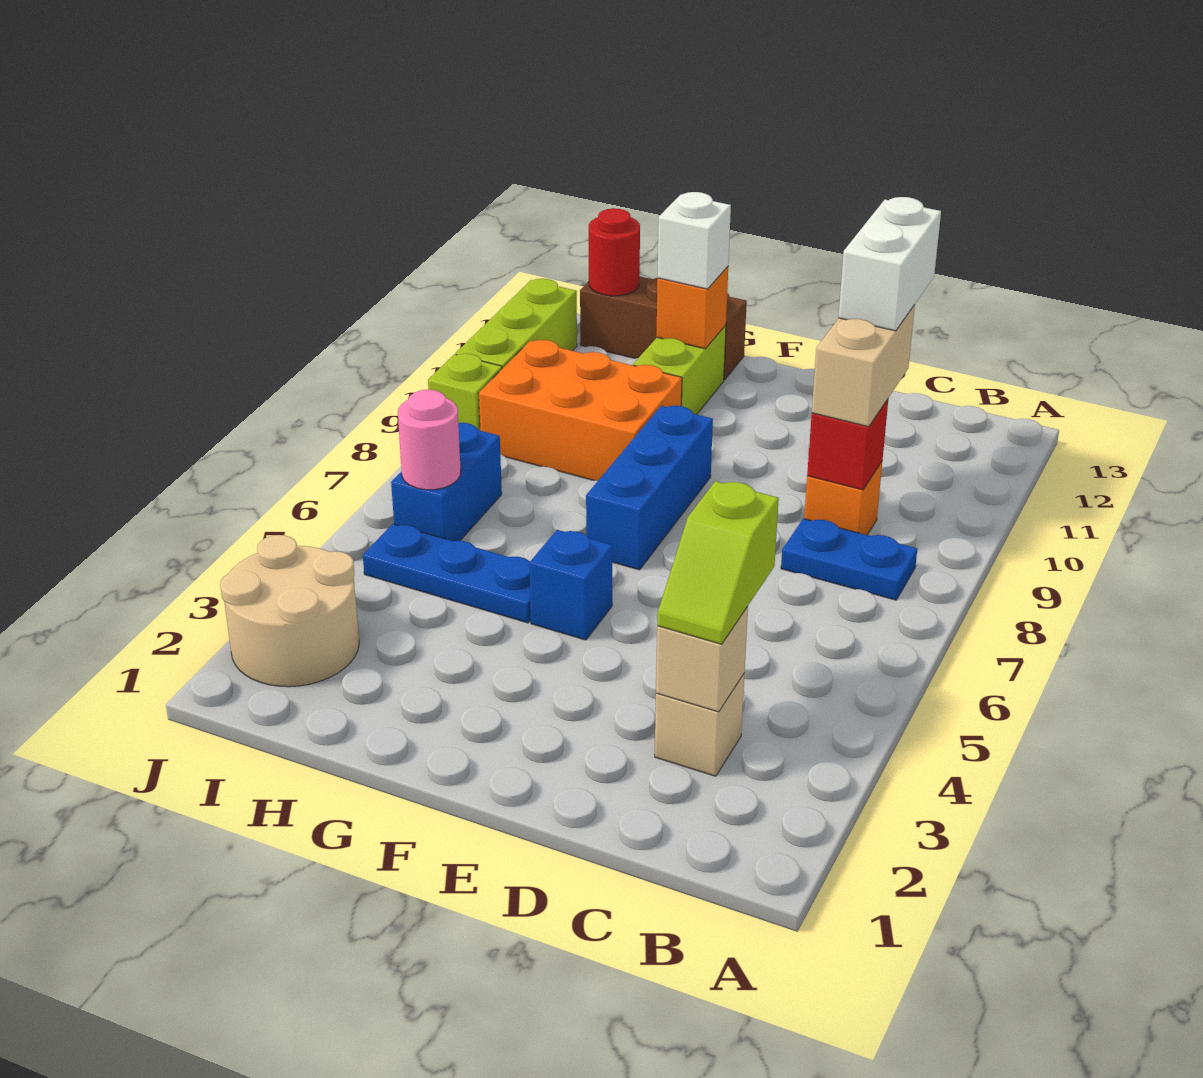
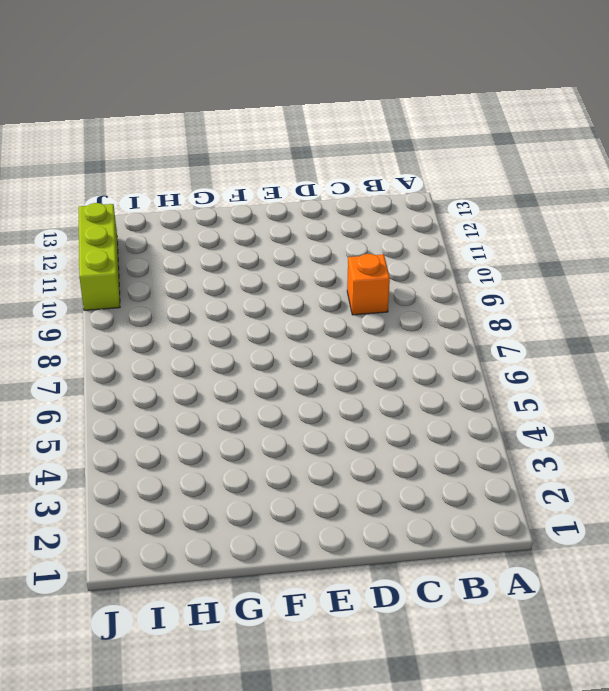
none -> blue 1x2 plate [781,518,917,600]
none -> tan 1x1 brick [655,674,744,776]
none -> blue 1x1 brick [529,530,613,640]

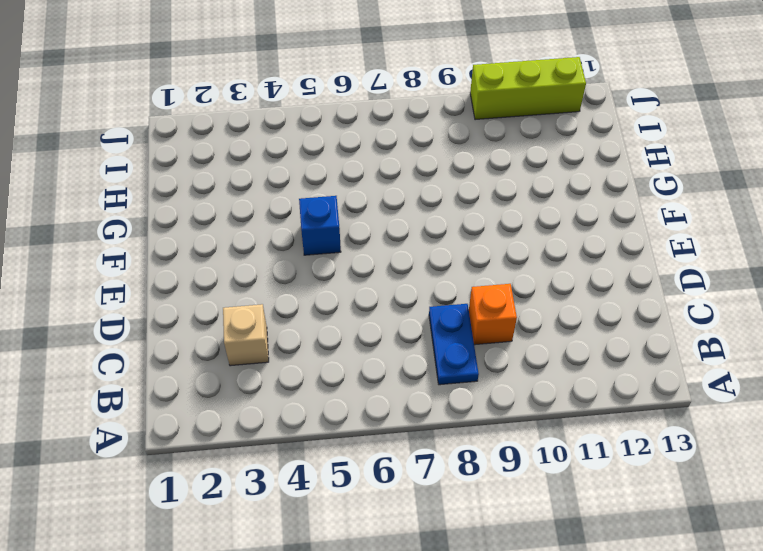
none -> blue 1x3 brick [586,406,713,570]
none -> blue 1x3 plate [363,524,531,623]
none -> orange 2x3 brick [479,340,682,481]

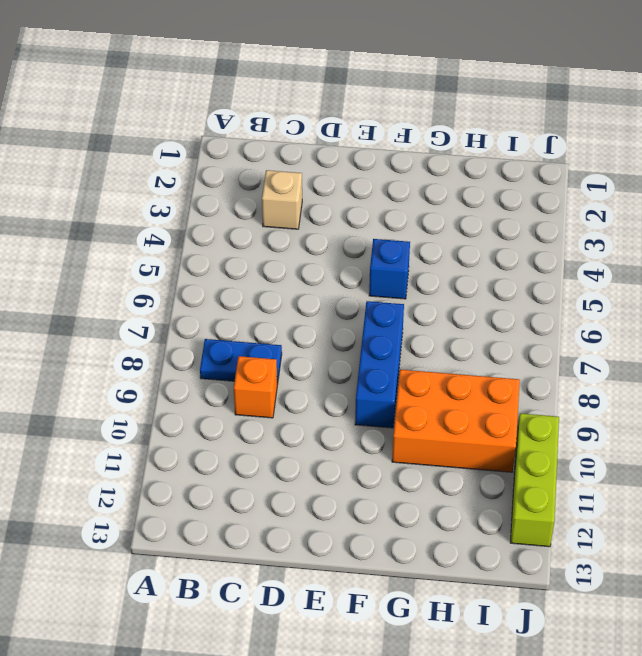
none -> blue 1x3 plate [363,524,531,623]
none -> lime 1x2 brick [633,325,726,415]
none -> brown 1x3 brick [580,277,747,380]

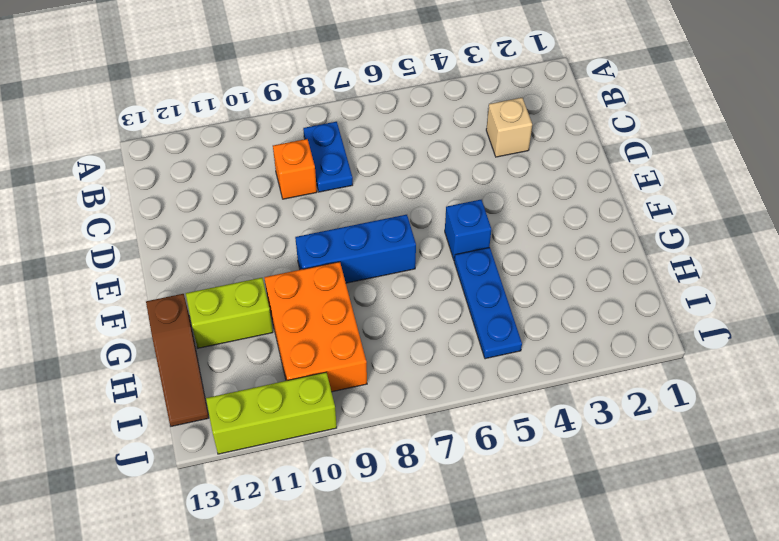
brown 1x3 slope [146,294,209,426] -> brown 1x3 brick [580,277,747,380]
none -> tan 2x2 round brick [220,535,359,687]
none -> blue 1x2 brick [391,423,502,541]
none -> lime 1x1 brick [428,354,502,430]

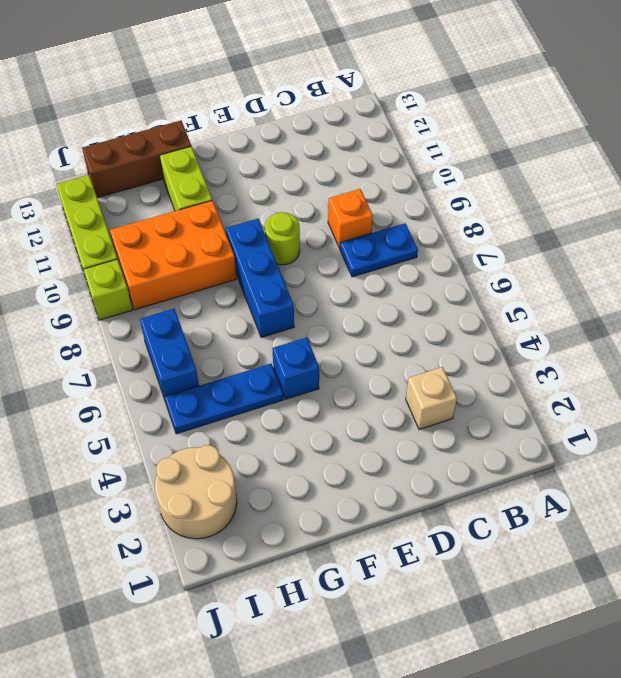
lime 1x1 round brick [265,212,300,265] -> none
none -> tan 1x1 brick [656,606,748,712]
none -> red 1x1 brick [807,399,888,490]
none -> orange 1x1 brick [656,267,728,349]

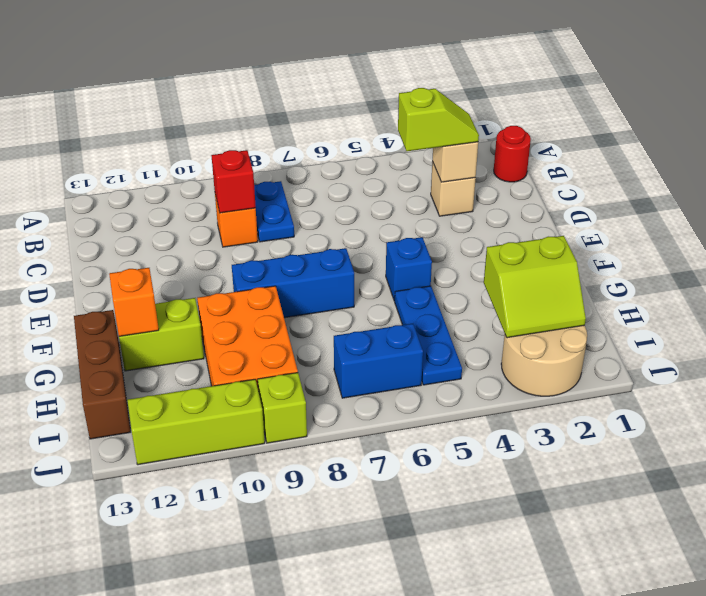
red 1x1 round brick [494,126,531,182] -> red 1x1 round brick moved to [589,208,640,296]
lime 2x2 slope [484,236,586,338] -> none
none -> pink 1x1 round brick [398,390,461,490]
none -> tan 1x2 brick [812,305,915,427]
none -> white 1x1 brick [658,192,731,289]

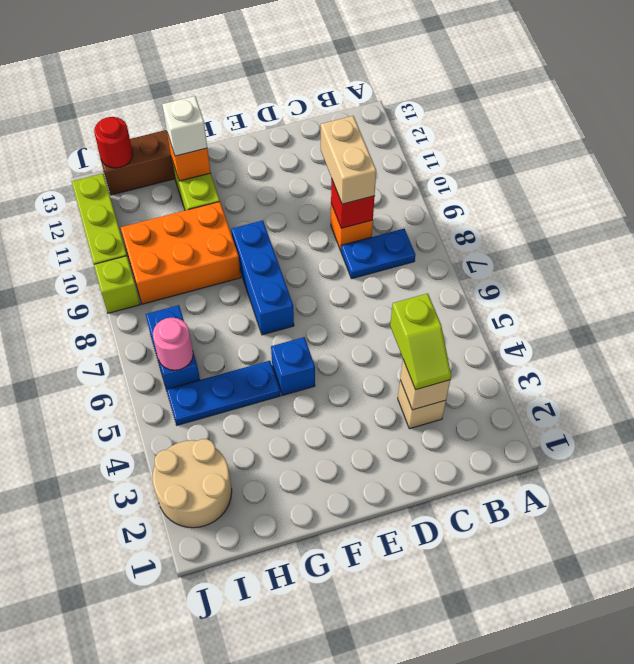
none -> white 1x2 brick [838,197,941,331]

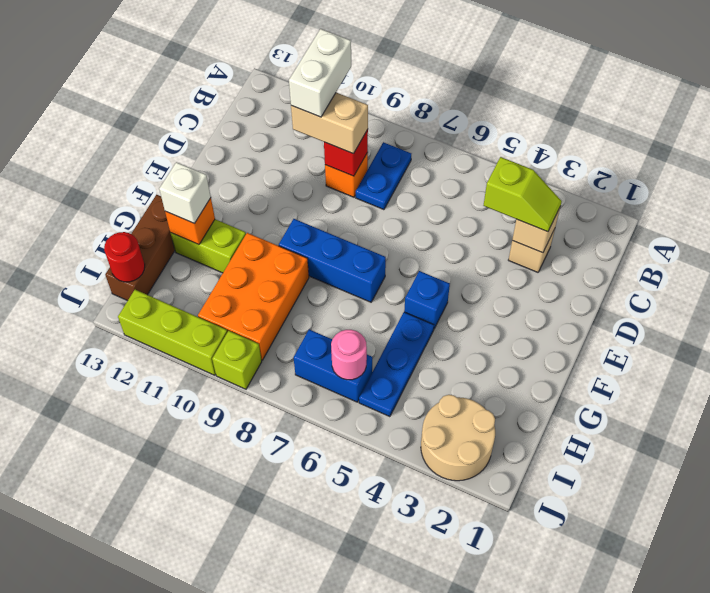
white 1x2 brick [289,29,351,117] -> white 1x2 brick turned to [838,197,941,331]

